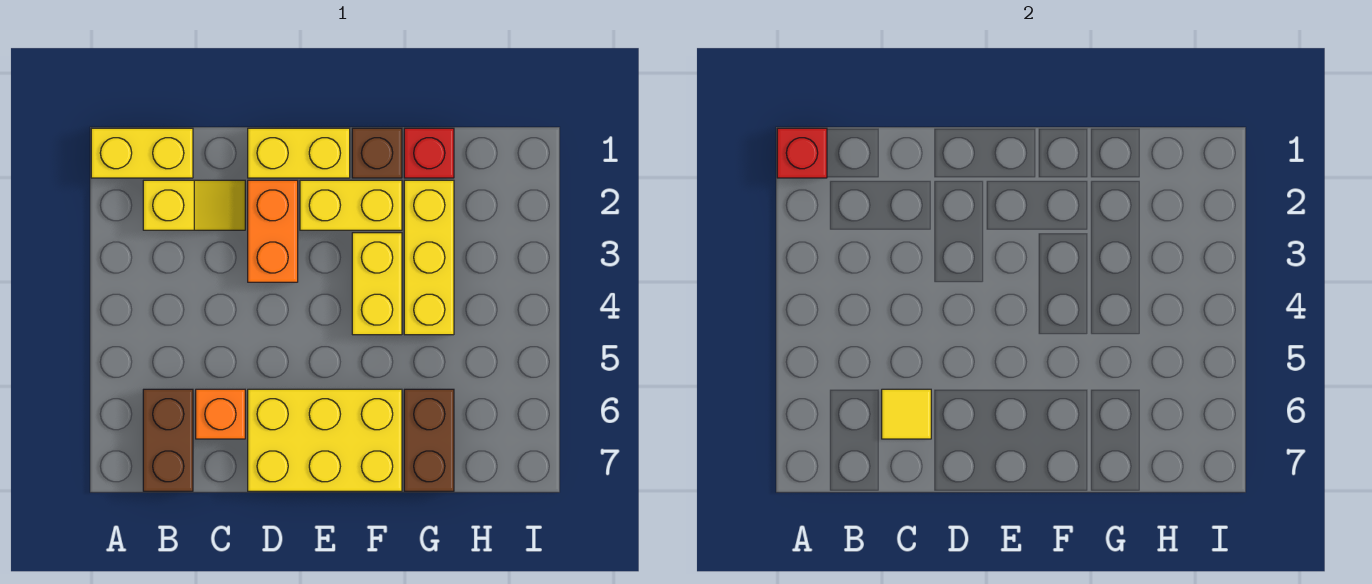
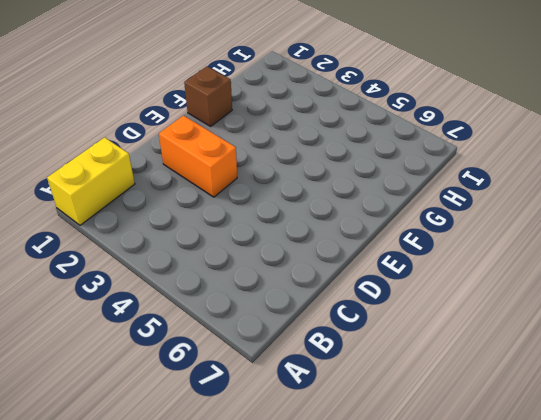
none -> yellow 1x2 slope [143,180,245,230]
none -> brown 1x2 brick [143,389,193,491]
none -> orange 1x1 brick [196,389,245,439]

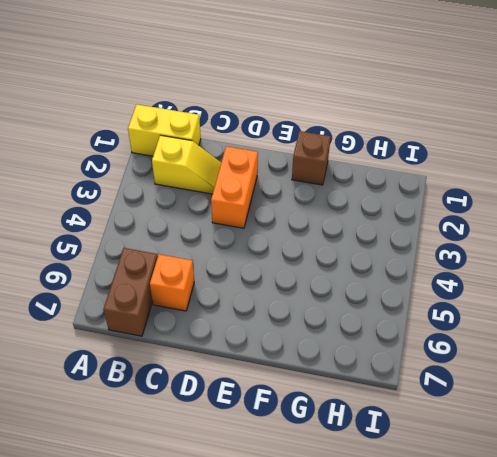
none -> yellow 1x2 brick [248,128,350,178]
none -> yellow 2x3 brick [248,389,402,491]
none -> yellow 1x2 brick [300,180,402,230]

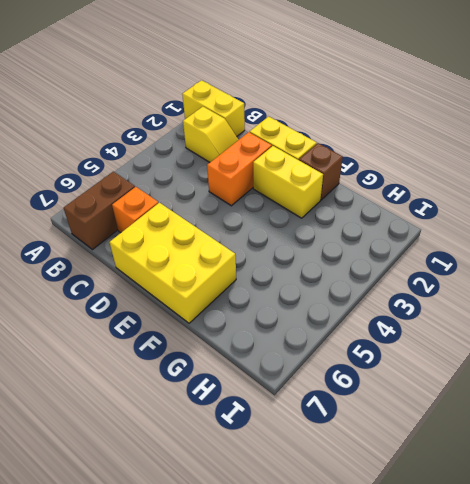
none -> yellow 1x2 brick [352,233,402,335]
none -> red 1x1 brick [404,128,454,178]
none -> yellow 1x3 brick [404,180,454,335]

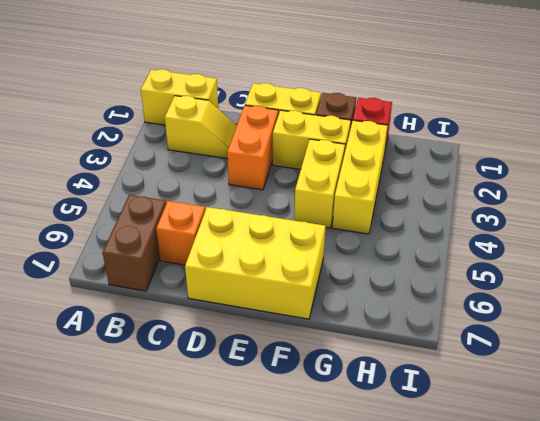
none -> brown 1x2 brick [404,389,454,491]
none -> red 1x1 brick [777,128,827,178]
none -> yellow 1x1 tile [882,389,931,439]

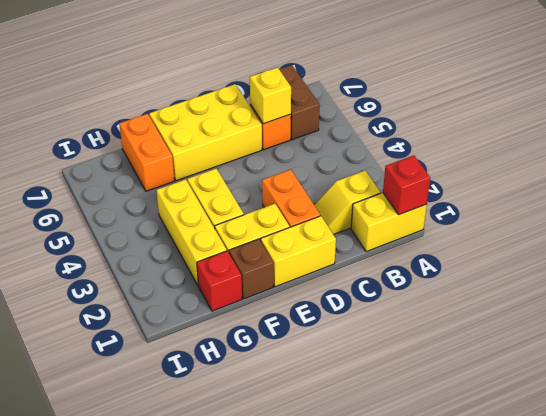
yellow 1x1 brick [250,67,291,124] -> yellow 1x1 tile [882,389,931,439]
orange 1x2 brick [119,114,174,191] -> brown 1x2 brick [404,389,454,491]

